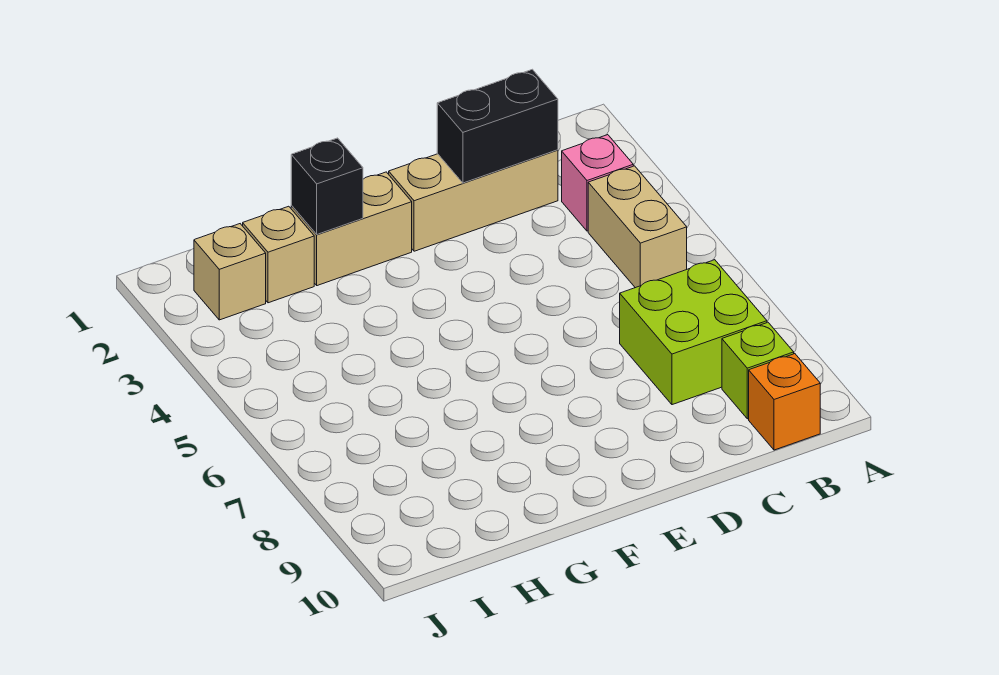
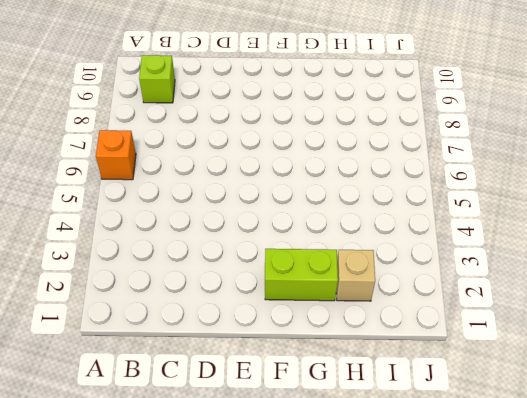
orange 1x1 brick [96,130,136,180] -> orange 1x1 brick moved to [749,354,820,450]
lime 1x2 brick [265,249,338,301] -> tan 1x2 brick [291,172,412,286]
none -> pink 1x1 brick [562,135,633,231]
none -> tan 1x2 brick [588,166,687,288]

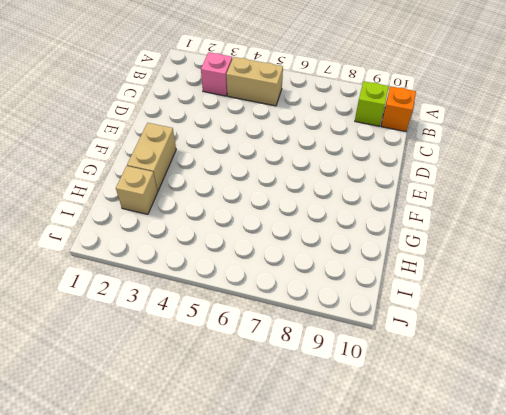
none -> lime 2x2 brick [620,260,767,405]
none -> tan 1x3 brick [389,150,558,251]

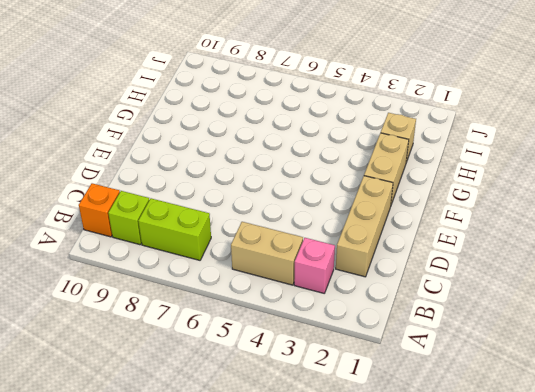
lime 1x2 brick [138,198,211,260] -> lime 2x2 brick [620,260,767,405]
none -> tan 1x1 brick [194,224,266,320]
none -> black 1x2 brick [437,69,558,183]

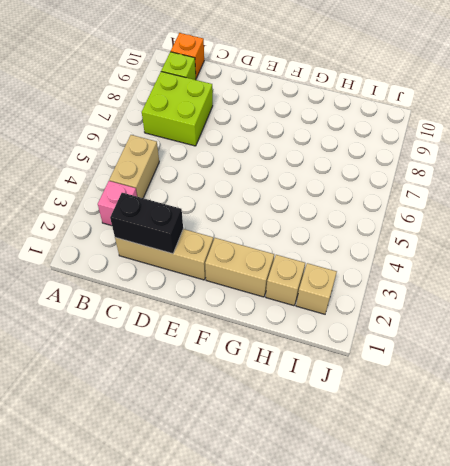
none -> black 1x1 brick [291,138,363,234]

